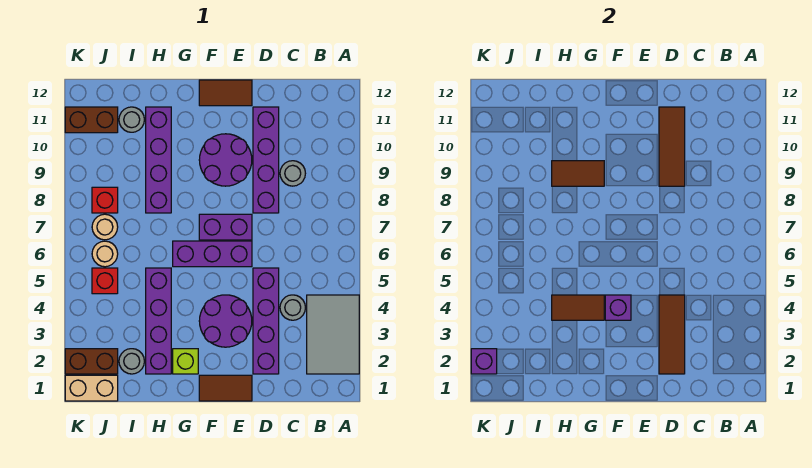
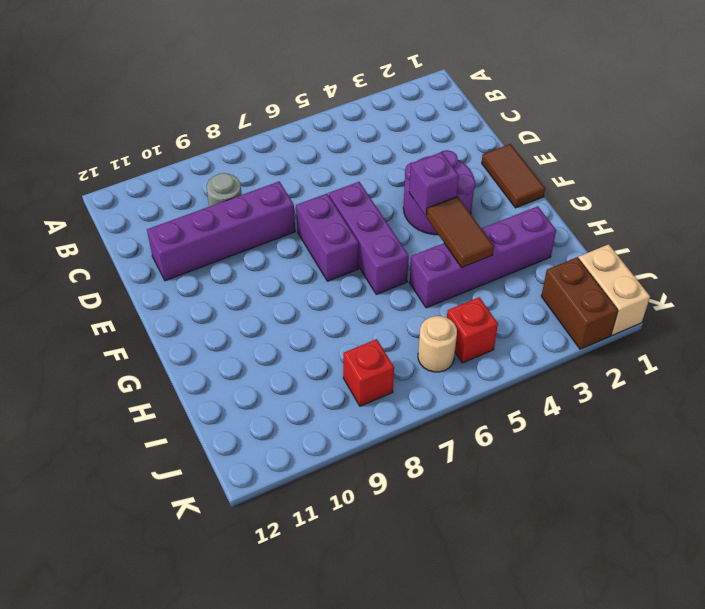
none -> grey 2x3 tile [307,295,359,374]
none -> grey 1x1 round brick [280,295,305,320]
none -> purple 1x4 brick [253,268,279,374]

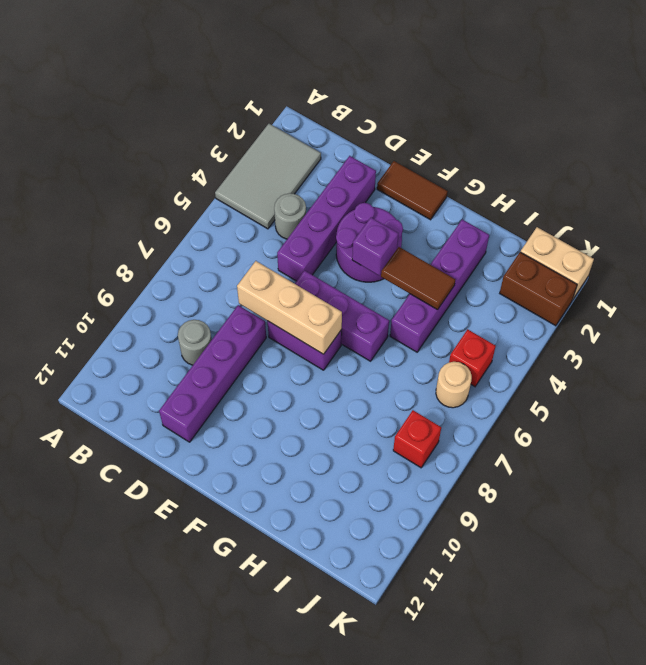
tan 1x3 brick [237,261,342,354] -> none
none -> purple 2x2 round brick [199,134,252,186]
none -> brown 1x2 tile [199,80,252,106]
none -> lime 1x1 brick [173,349,198,374]

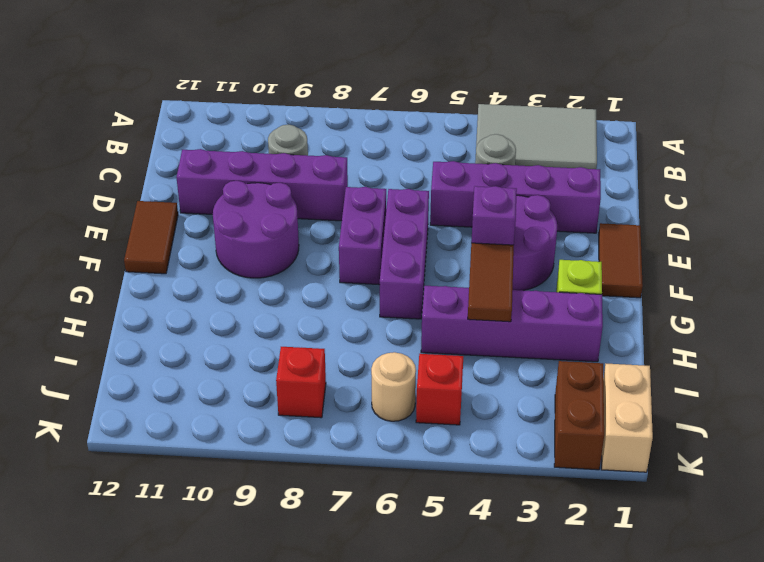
none -> purple 1x4 brick [146,107,171,213]
none -> grey 1x1 round brick [119,349,144,374]
none -> grey 1x1 round brick [119,107,144,132]

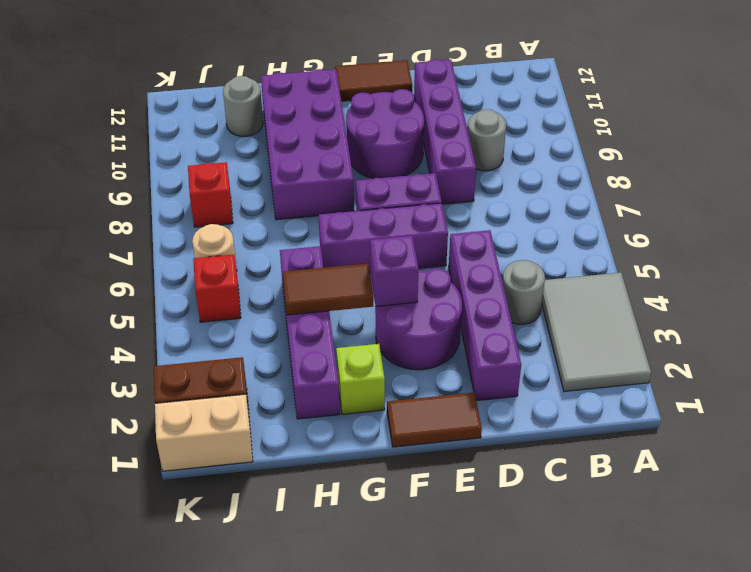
purple 2x4 brick [261,69,354,220] -> purple 1x4 brick [146,107,171,213]
none -> grey 1x1 round brick [119,349,144,374]
none -> tan 1x1 round brick [92,214,118,240]
none -> brown 1x2 brick [65,107,118,133]

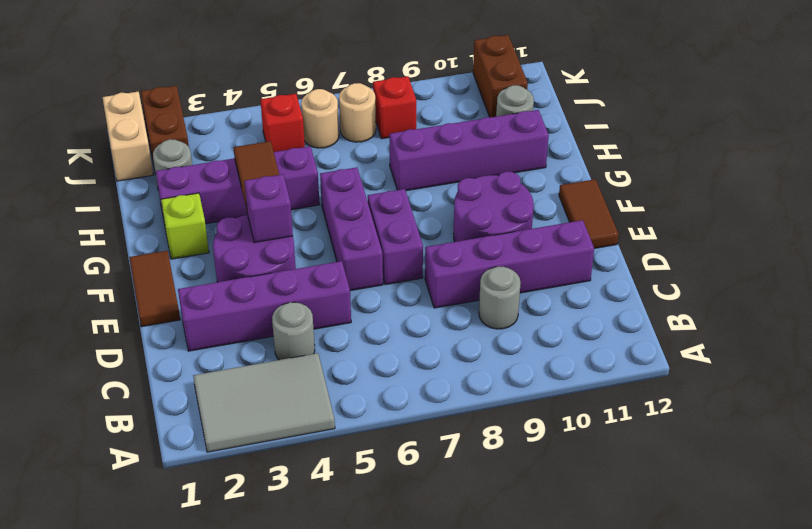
none -> brown 1x3 tile [659,295,685,374]
none -> brown 1x3 tile [659,107,685,186]
none -> brown 1x2 tile [552,161,604,186]

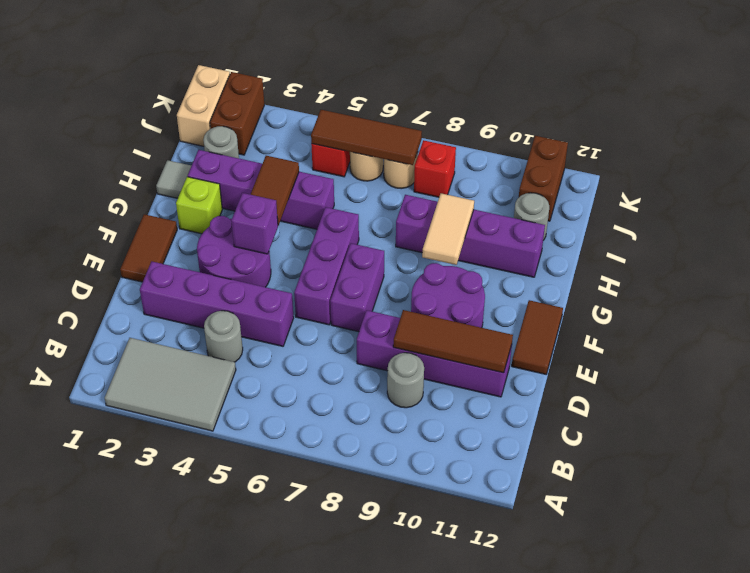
tan 1x2 tile [422,193,474,265] -> brown 1x2 tile [552,161,604,186]
grey 1x1 tile [156,160,191,198] -> none
brown 1x3 tile [311,110,422,165] -> brown 1x3 tile moved to [659,295,685,374]
none -> purple 1x1 brick [471,349,497,374]

